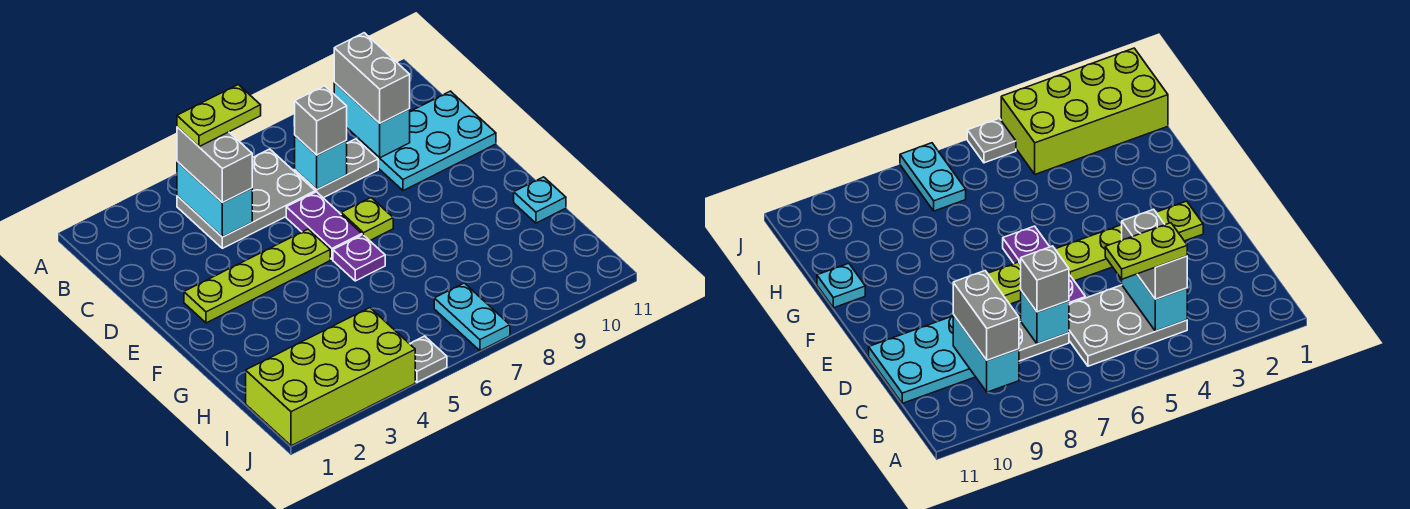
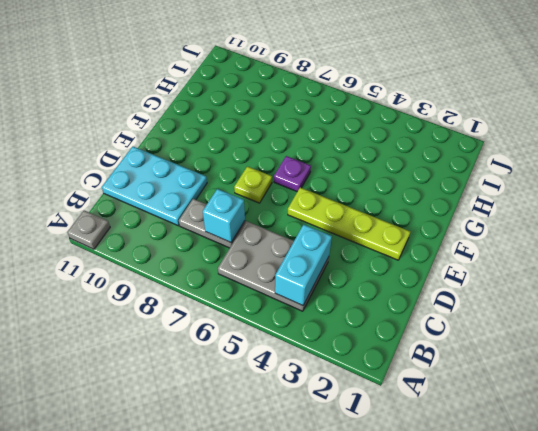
grey 1x1 plate [67,210,110,249] -> grey 1x1 plate moved to [410,336,447,382]
none -> purple 1x2 plate [286,192,362,259]
none -> cyan 1x1 plate [514,177,566,223]
none -> lime 2x4 brick [246,308,415,446]

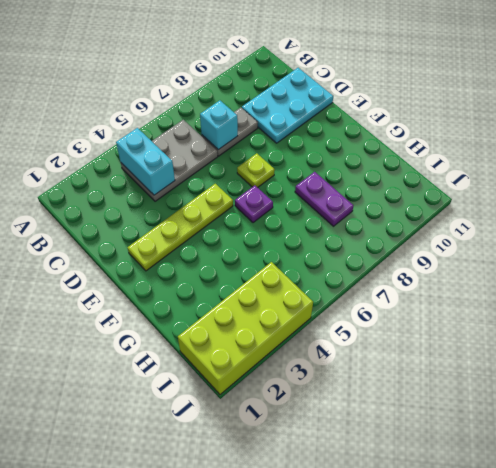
purple 1x2 plate [295,172,353,226] -> purple 1x2 plate moved to [286,192,362,259]
none -> cyan 1x1 plate [514,177,566,223]
none -> cyan 1x2 plate [434,283,510,351]
none -> grey 1x1 plate [410,336,447,382]

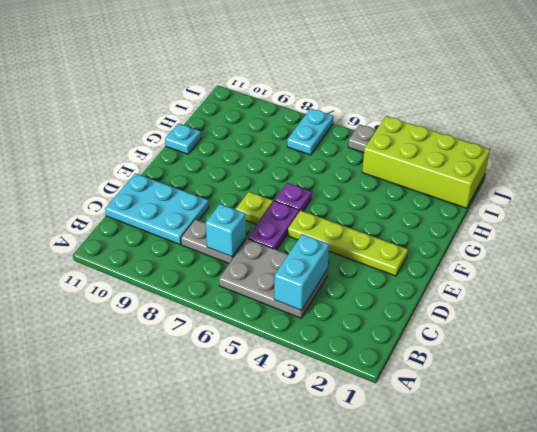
none -> cyan 1x2 brick [334,82,410,158]
none -> grey 1x2 brick [177,127,252,202]
none -> grey 1x2 brick [334,33,410,123]

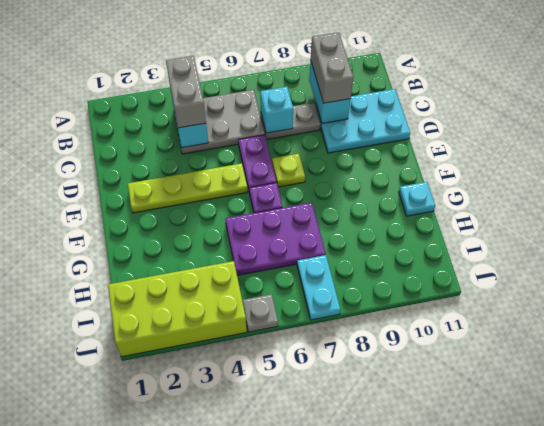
purple 2x3 plate [225,203,326,275] -> none
none -> grey 1x1 brick [295,86,347,155]
none -> lime 1x2 plate [177,85,261,147]

